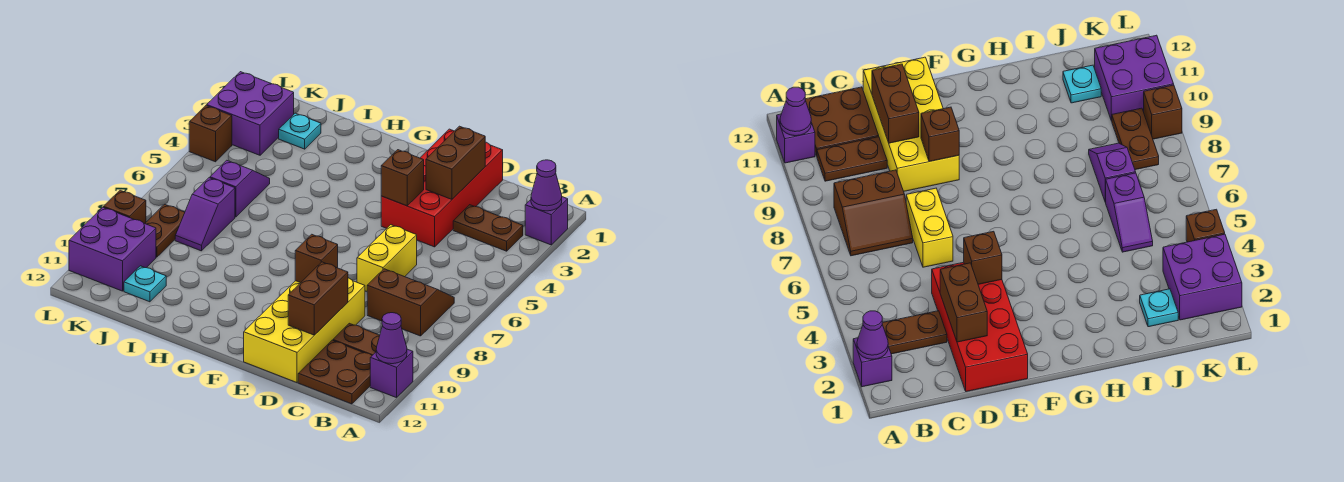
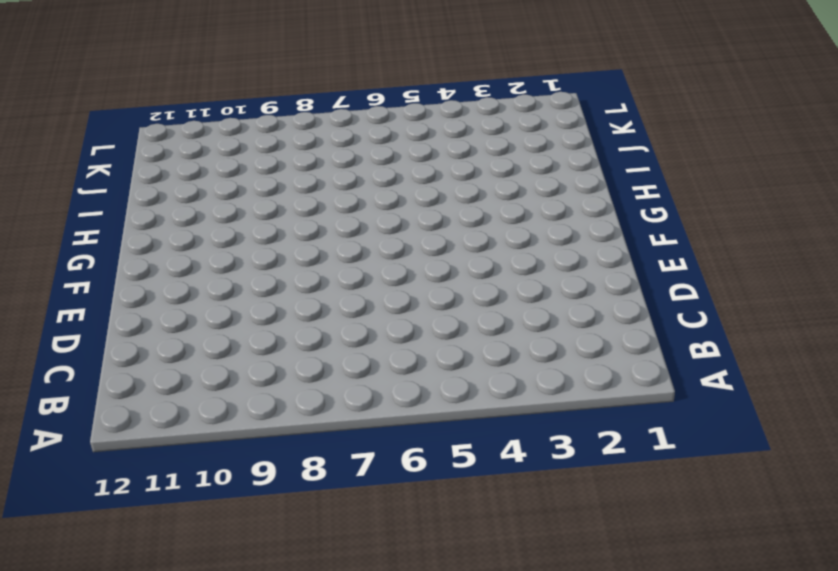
none -> purple 1x1 brick [525,197,568,245]
none -> purple 1x1 brick [370,349,413,398]
none -> brown 1x2 plate [453,205,523,251]

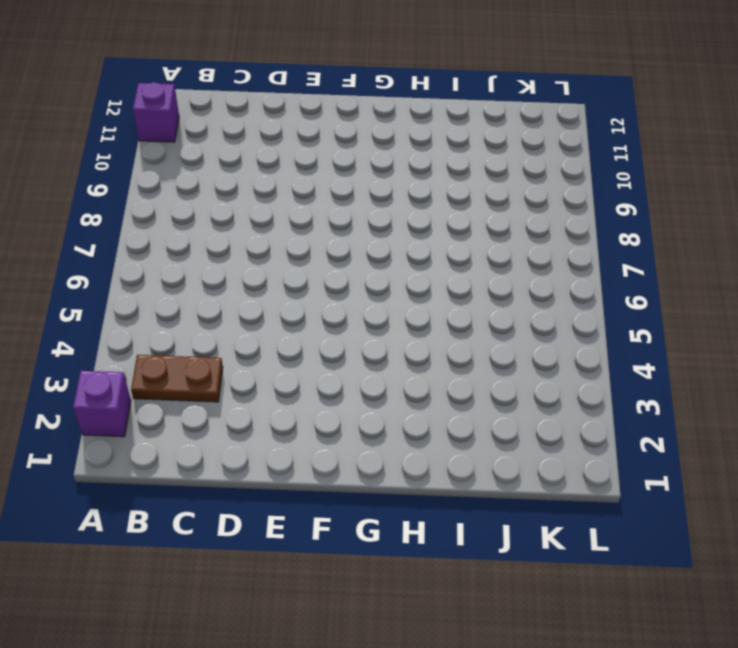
none -> brown 2x2 slope [367,269,454,336]
none -> brown 1x2 plate [333,323,380,355]
none -> brown 2x2 plate [298,340,372,404]

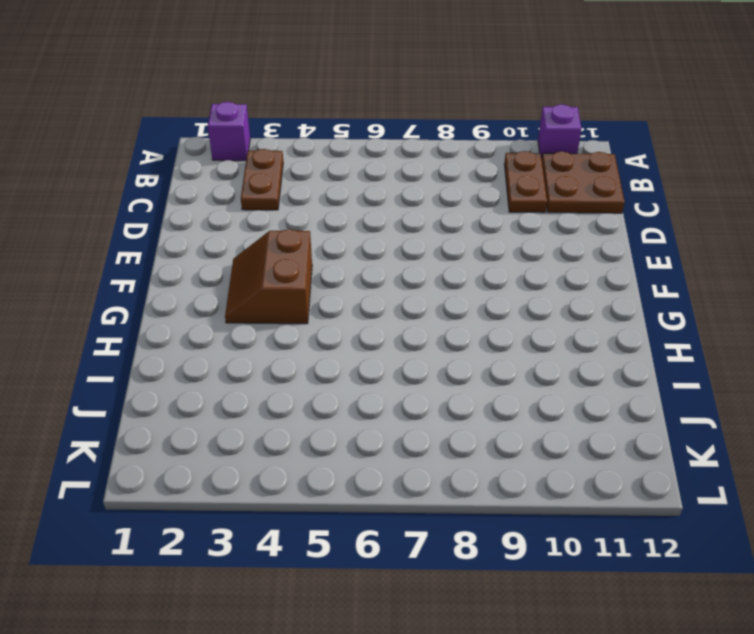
brown 2x2 slope [225,229,312,324] -> brown 2x2 slope moved to [367,269,454,336]
none -> red 2x4 brick [381,129,503,247]
none -> yellow 1x2 brick [357,225,417,292]
none -> yellow 2x4 brick [244,278,365,383]

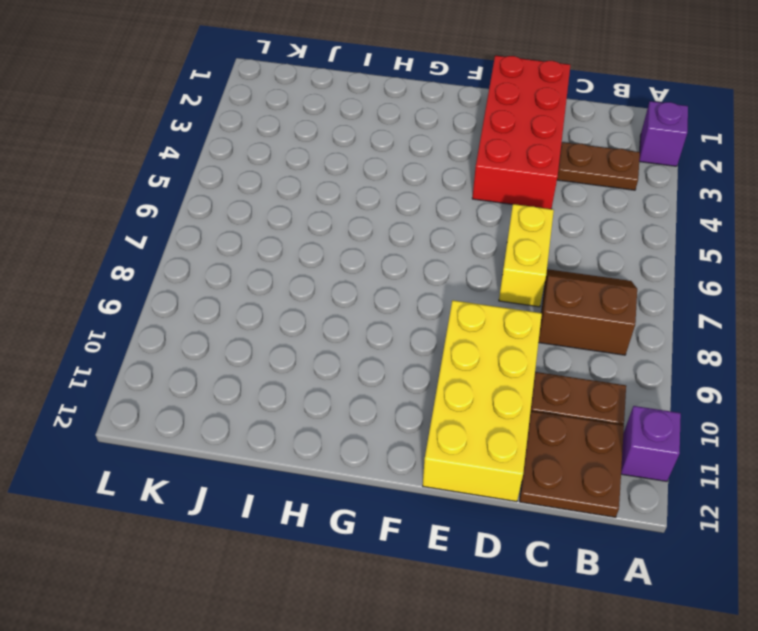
none -> cyan 1x1 plate [279,113,321,149]
none -> purple 1x2 slope [210,160,270,217]
none -> purple 1x2 slope [175,178,235,251]

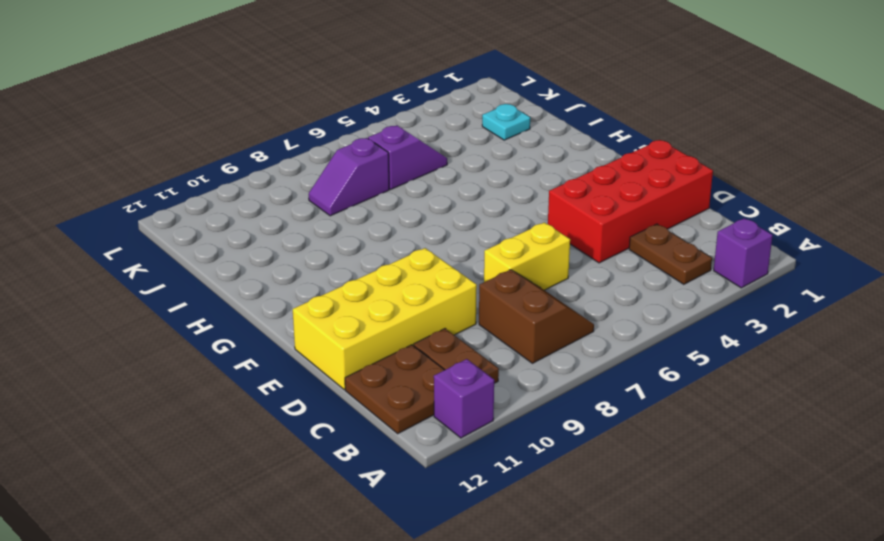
none -> cyan 1x1 plate [124,266,166,302]
none -> purple 2x2 brick [207,72,294,155]
none -> brown 1x2 plate [145,204,185,257]

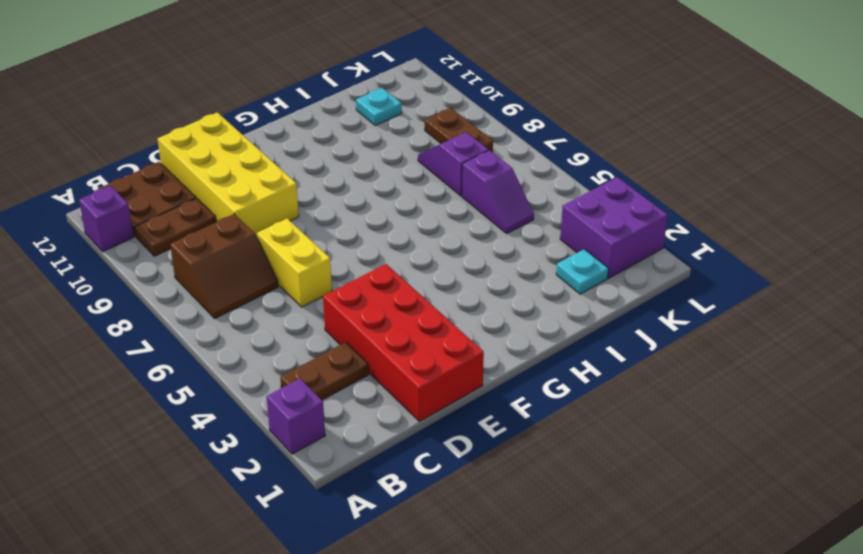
none -> purple 2x2 brick [69,207,156,291]
none -> brown 1x1 brick [189,106,232,162]
none -> brown 1x1 brick [103,190,146,223]

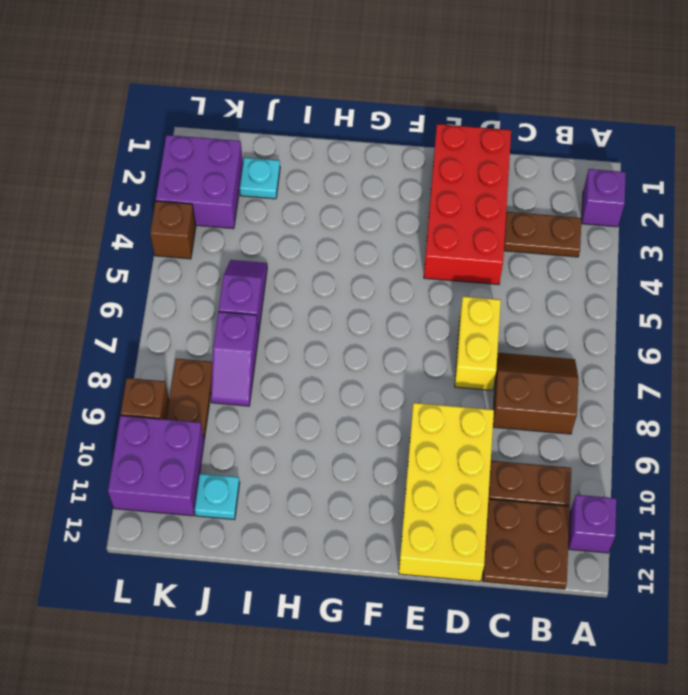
none -> purple 1x1 cone [531,160,562,211]
none -> purple 1x1 cone [376,313,407,364]
none -> brown 1x2 brick [426,126,485,199]

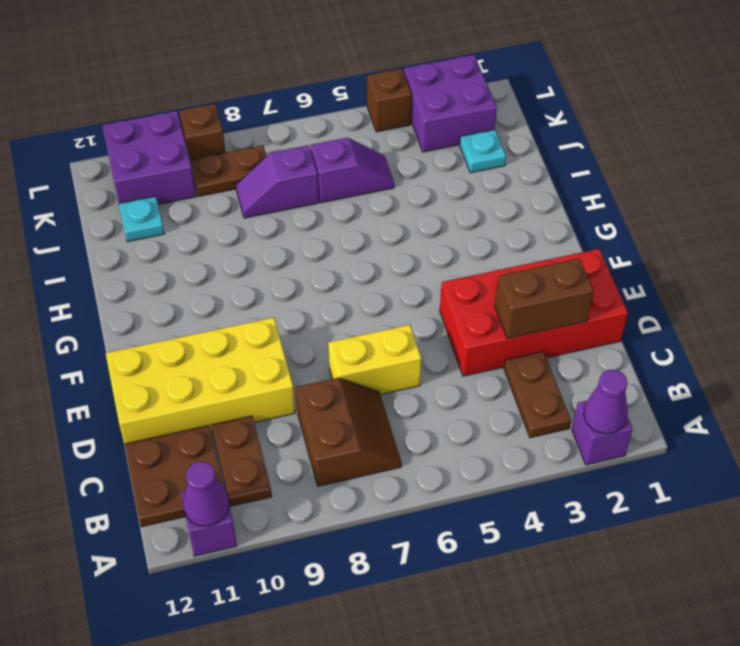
none -> brown 1x2 brick [288,262,348,335]
none -> brown 1x1 brick [381,150,424,206]
none -> brown 1x1 brick [295,234,338,283]

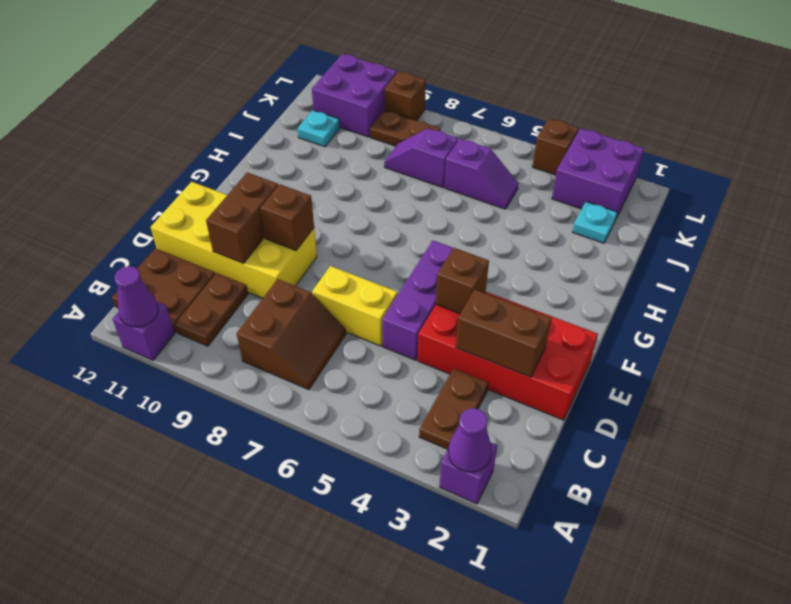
purple 1x3 brick [382,241,453,360] -> none
brown 1x2 brick [206,172,278,263] -> brown 1x2 brick turned to [288,262,348,335]

